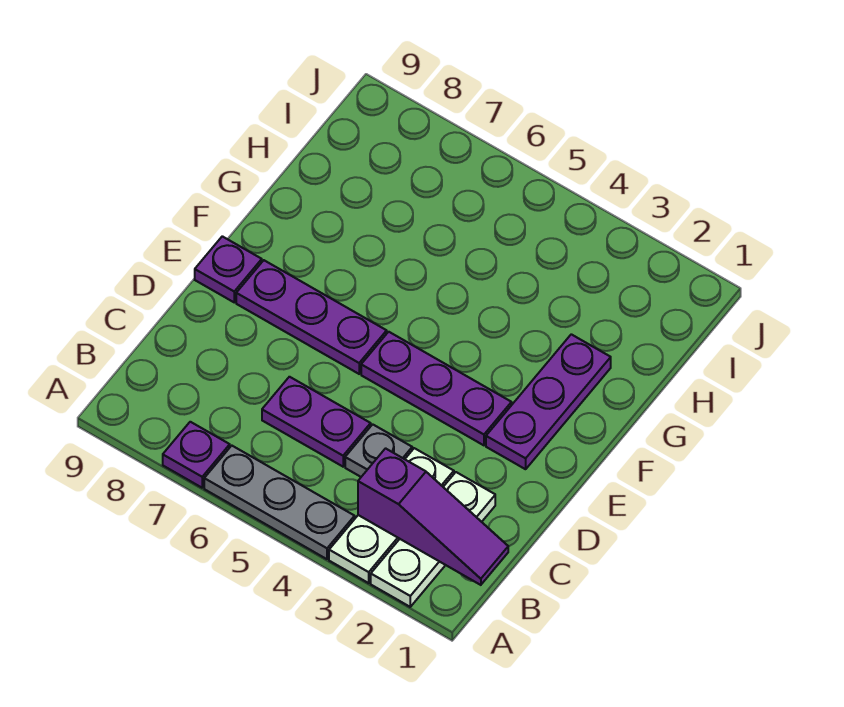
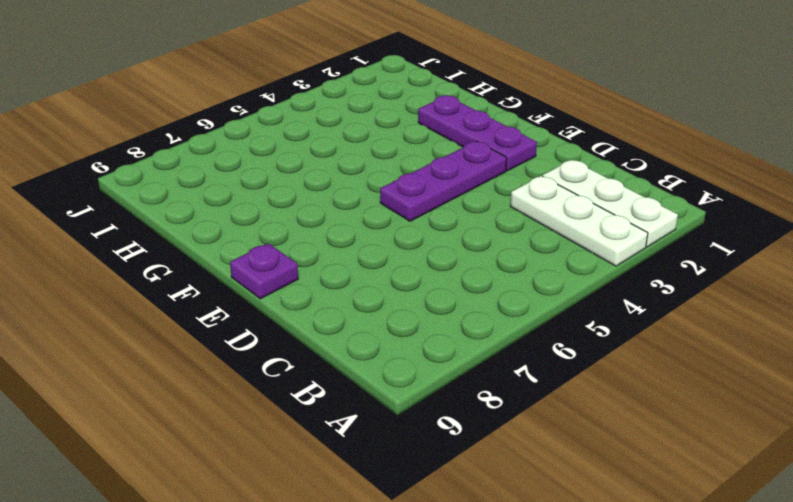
none -> grey 1x3 plate [204,446,355,559]
none -> purple 1x1 plate [163,422,230,488]

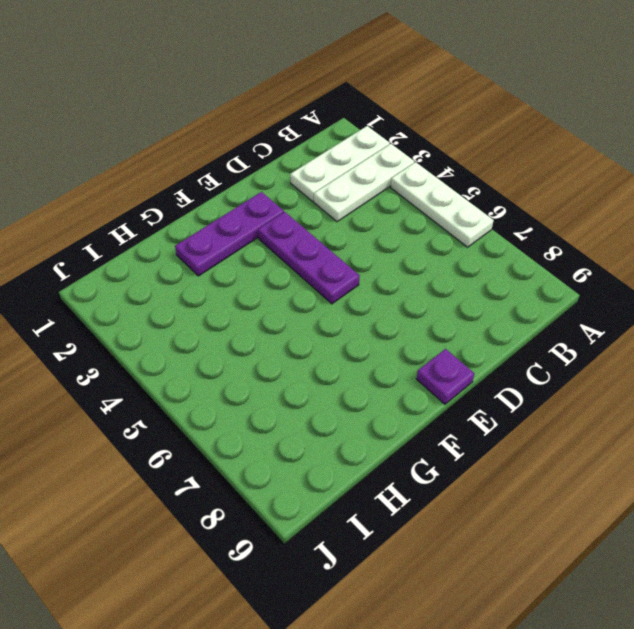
white 1x3 plate [391,162,494,247] -> grey 1x3 plate [204,446,355,559]
none -> purple 1x1 plate [163,422,230,488]
none -> grey 1x1 plate [345,424,412,477]

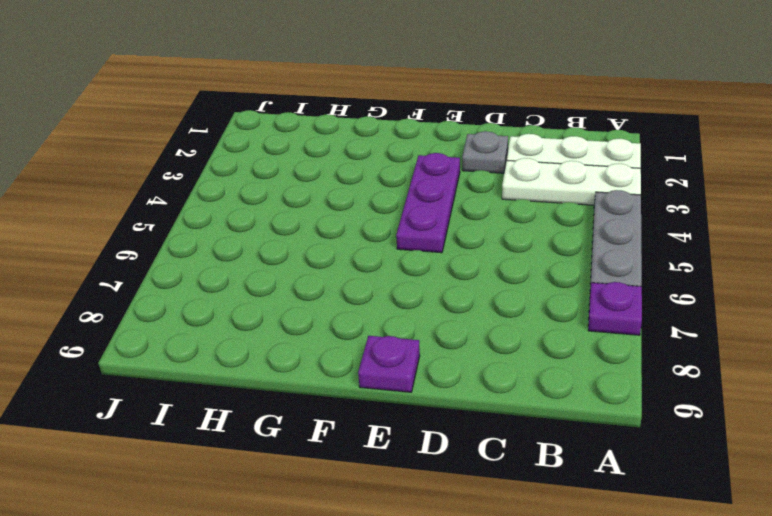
grey 1x1 plate [462,131,508,173] -> grey 1x1 plate moved to [345,424,412,477]
none -> purple 1x2 plate [262,377,371,466]
none -> purple 1x3 plate [486,334,611,469]

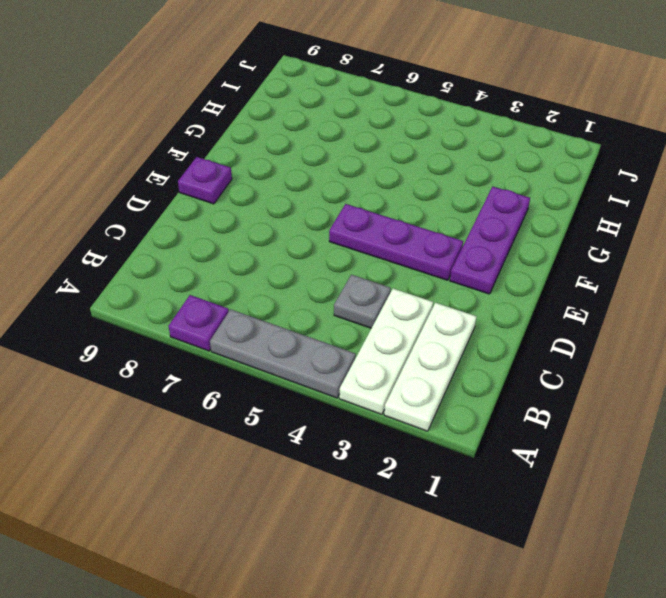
none -> purple 1x2 plate [262,377,371,466]
none -> purple 1x3 plate [236,260,387,374]

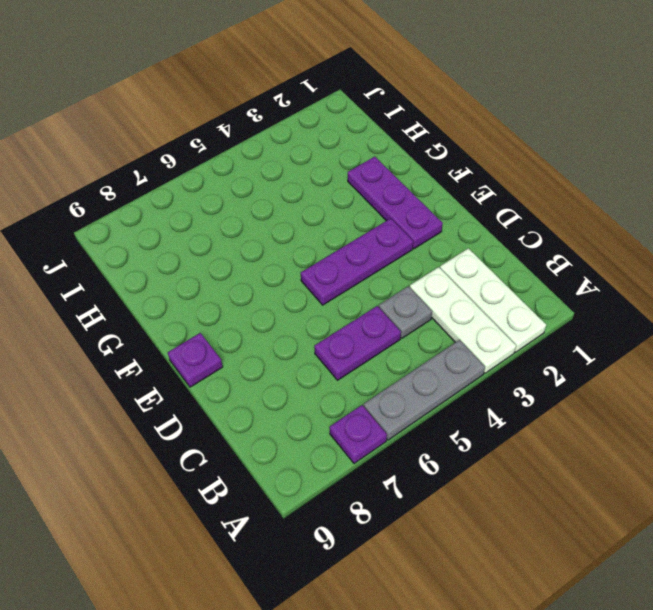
none -> purple 1x3 plate [236,260,387,374]
none -> purple 1x3 slope [358,448,508,585]

